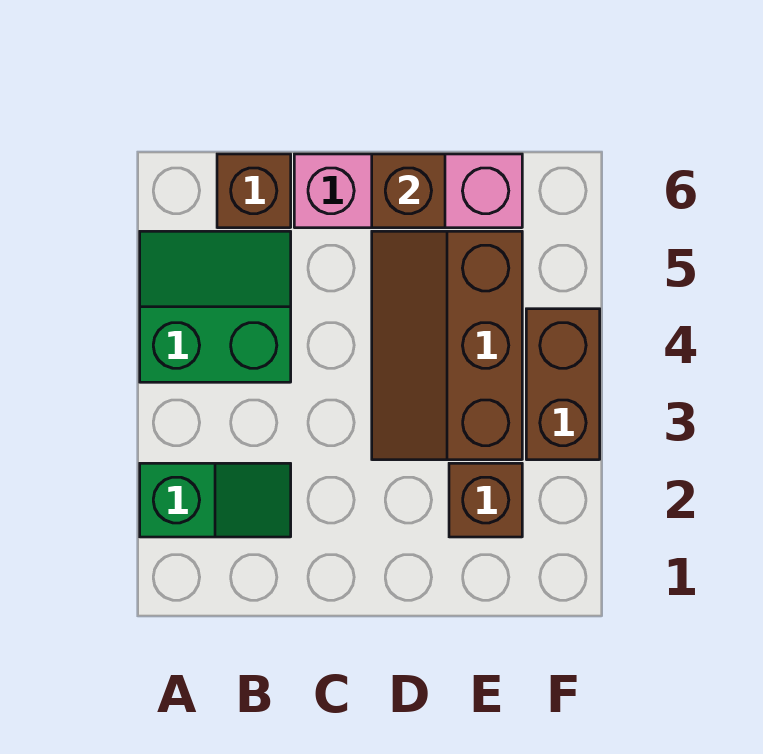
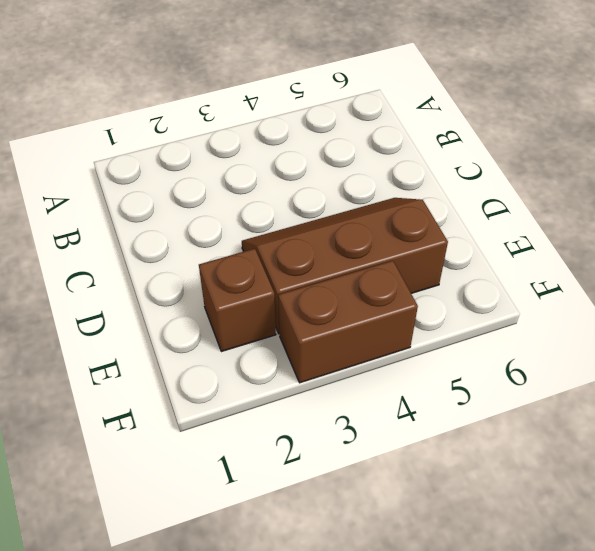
none -> green 1x2 slope [140,463,291,537]
none -> green 2x2 slope [140,231,291,382]

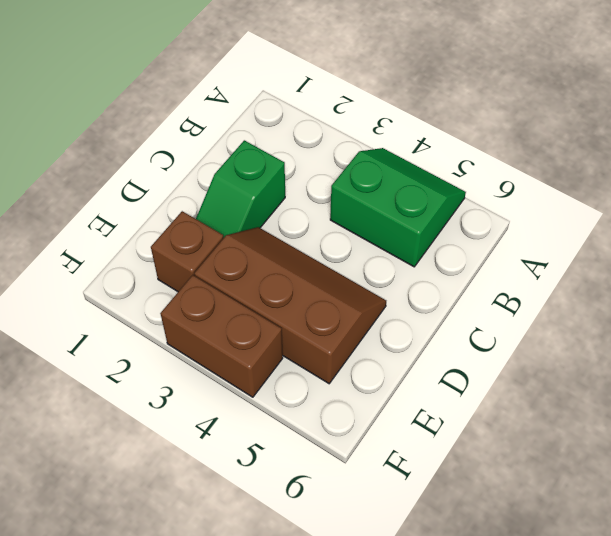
green 2x2 slope [330,148,466,267] -> green 2x2 slope turned to [140,231,291,382]
green 1x2 slope [196,140,285,238] -> green 1x2 slope moved to [140,463,291,537]
none -> brown 1x1 brick [217,154,291,228]
none -> pink 1x3 brick [294,154,522,228]

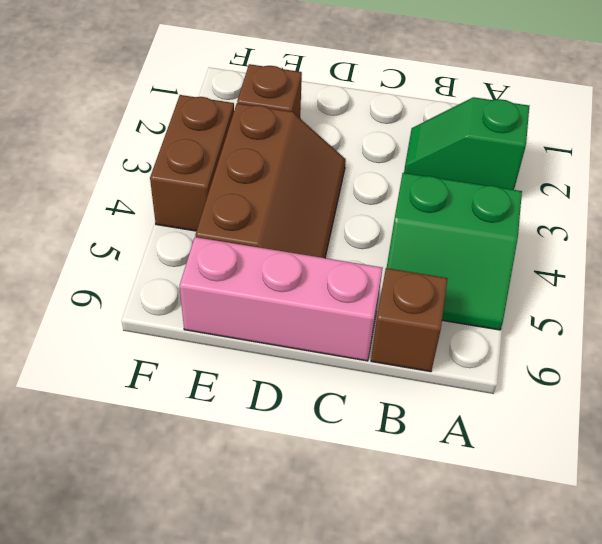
none -> brown 1x1 brick [372,154,445,228]

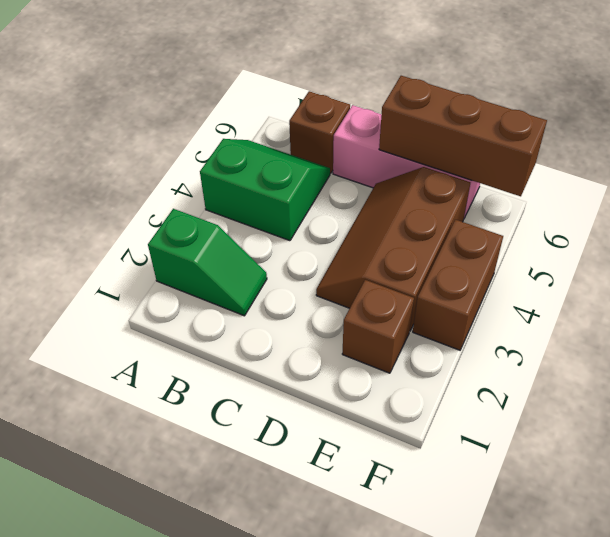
brown 1x3 brick [379,76,547,196] -> brown 1x1 brick [372,154,445,228]

